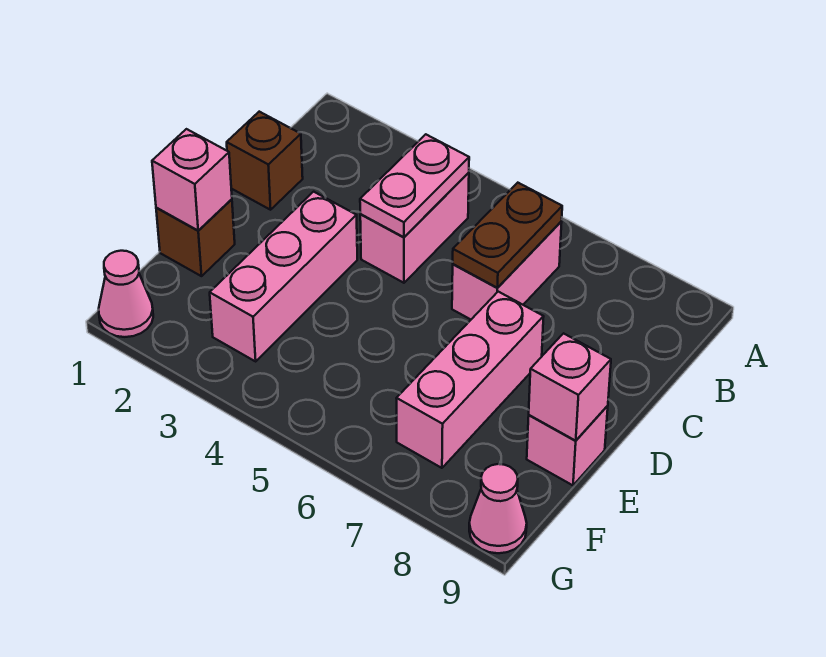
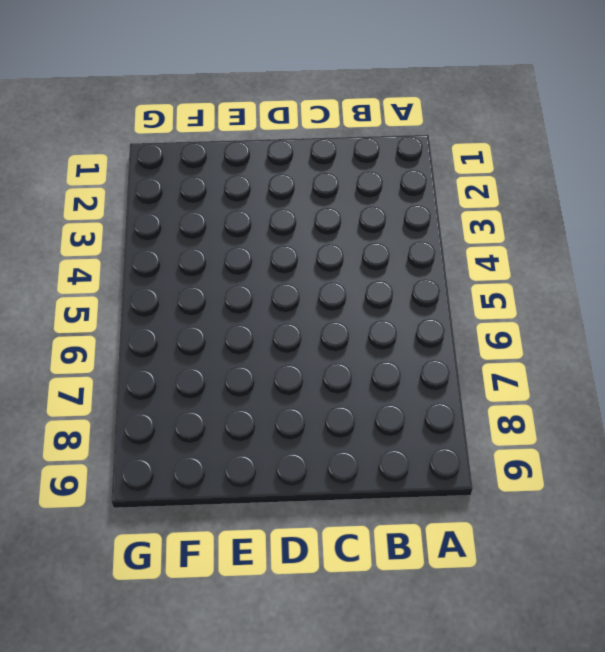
none -> pink 1x2 brick [360,173,469,283]
none -> pink 1x2 brick [452,222,562,319]
none -> brown 1x1 brick [227,112,303,210]

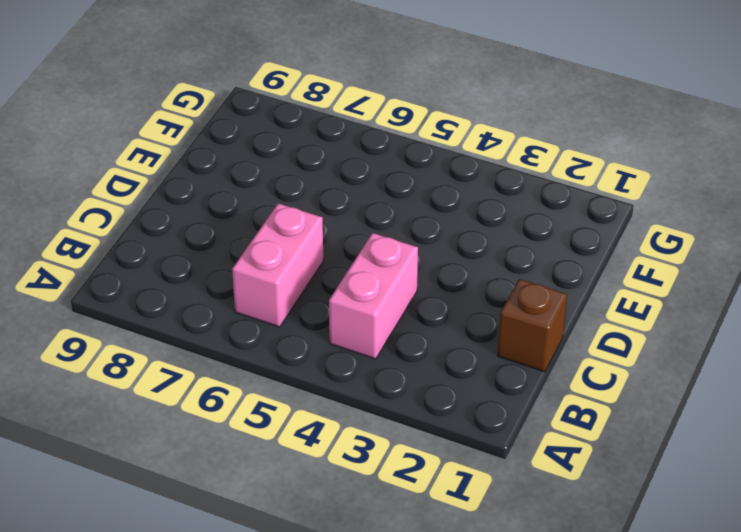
none -> pink 1x3 brick [210,192,357,361]
none -> pink 1x3 brick [397,292,544,468]
none -> brown 1x1 brick [156,199,235,276]

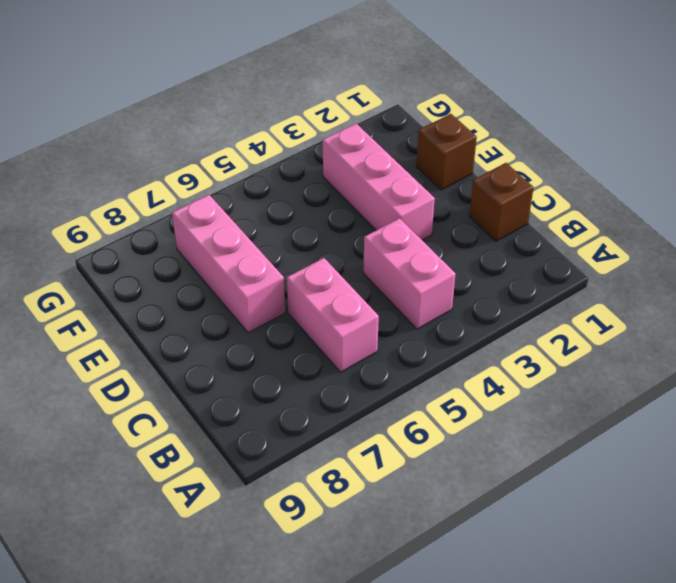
none -> pink 1x1 brick [527,406,608,485]
none -> pink 1x1 cone [99,251,153,337]
none -> pink 1x1 cone [469,464,527,553]

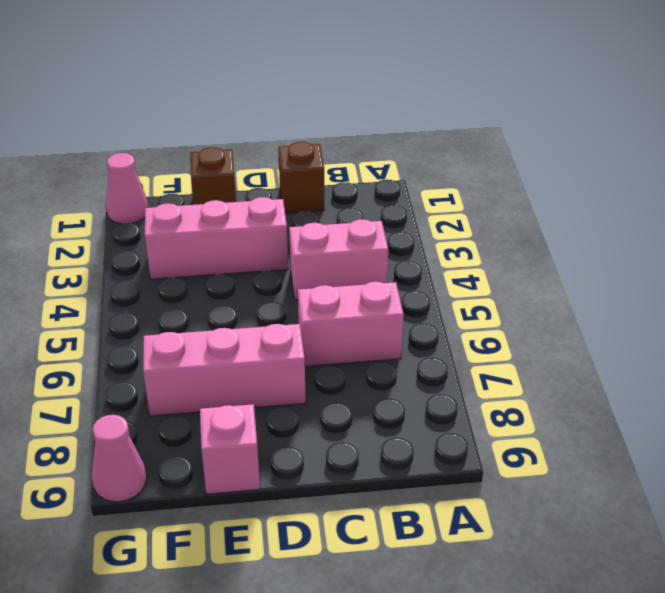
none -> pink 1x2 plate [360,134,469,237]
none -> brown 1x2 plate [453,183,562,288]
none -> pink 1x1 brick [152,129,232,231]

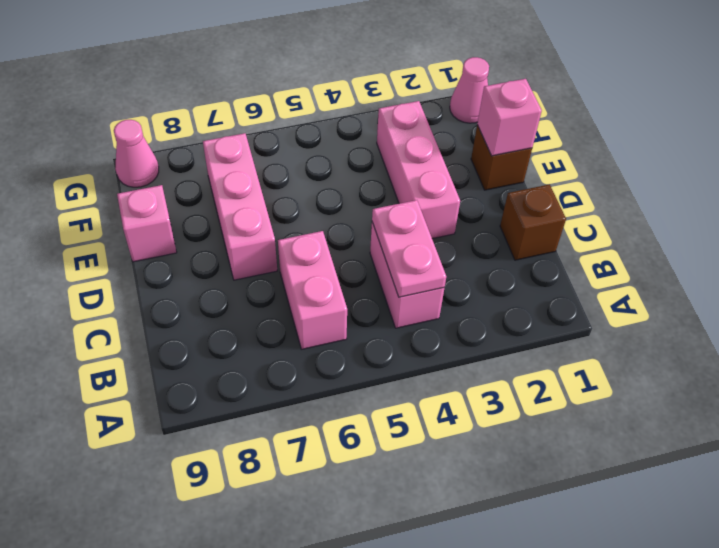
none -> brown 1x2 plate [453,183,562,288]
none -> pink 1x1 brick [529,333,611,441]

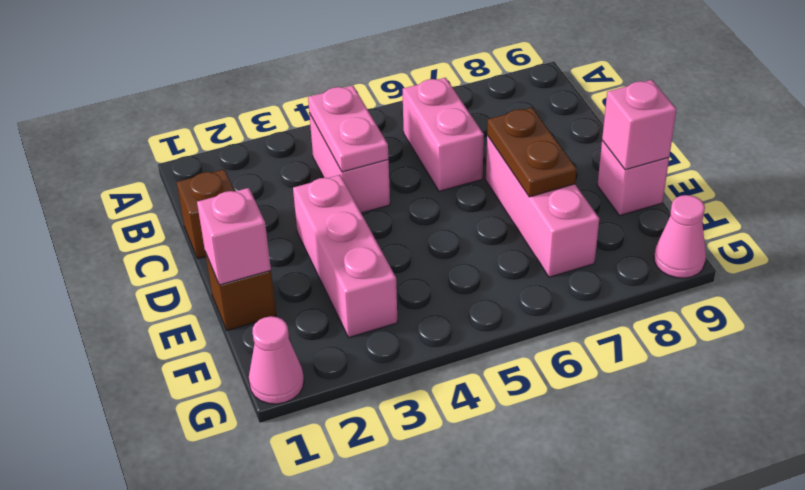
brown 1x2 plate [487,108,577,197] -> brown 1x2 plate moved to [453,183,562,288]

